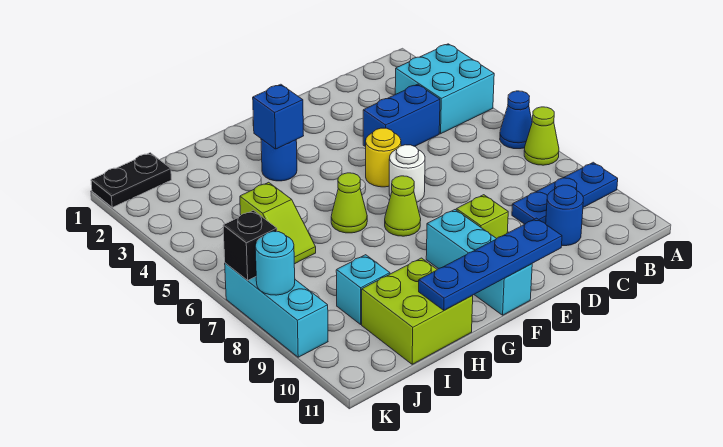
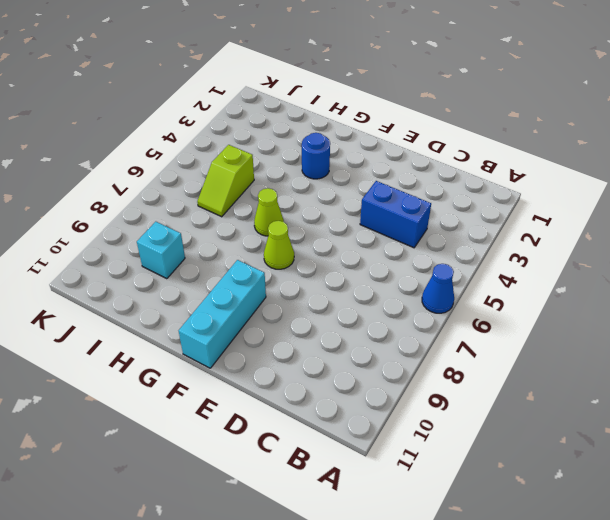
none -> cyan 2x2 brick [395,44,494,134]
none -> lime 1x1 cone [524,107,559,165]
none -> blue 1x3 plate [512,162,618,224]

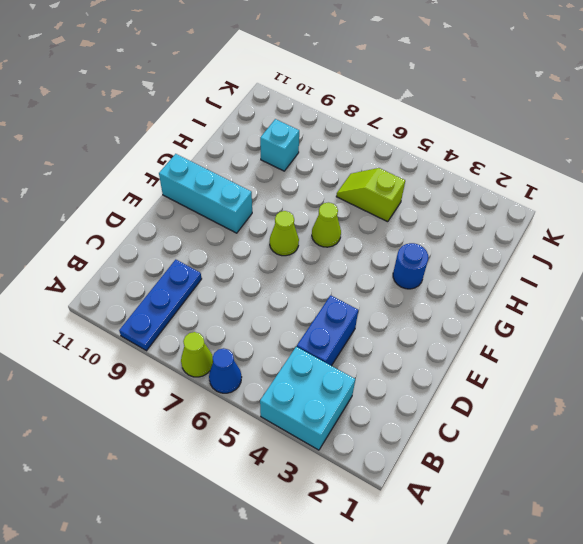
none -> blue 1x1 round brick [546,185,583,246]
none -> yellow 1x1 round brick [366,128,401,187]
none -> white 1x1 round brick [389,145,425,202]

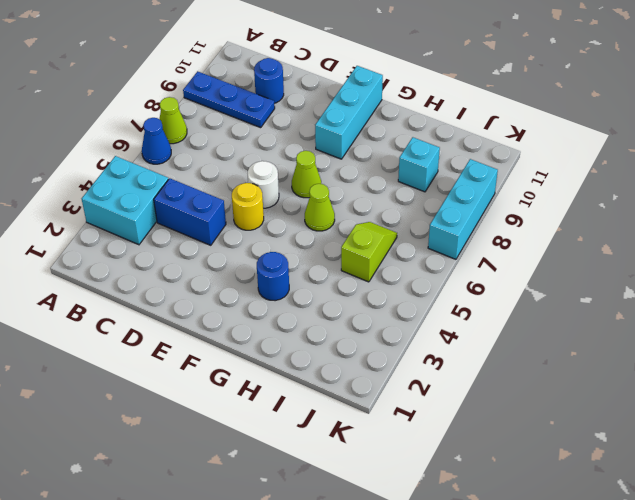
none -> lime 1x1 brick [456,195,508,238]
none -> lime 2x2 brick [362,258,473,364]
none -> black 1x2 plate [91,153,171,207]

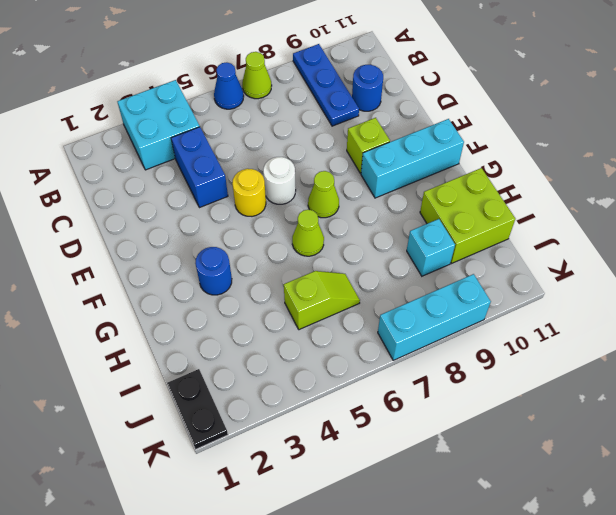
none -> blue 1x4 plate [419,218,562,310]
none -> blue 1x1 brick [253,84,304,149]
none -> black 1x1 brick [223,210,277,281]

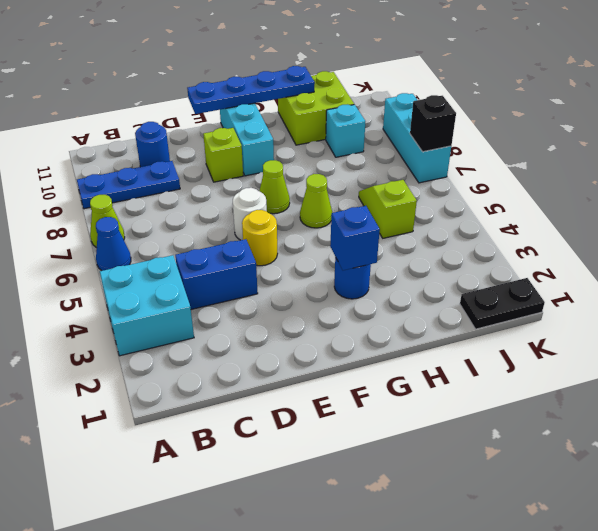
none -> cyan 1x1 round brick [255,231,295,295]

